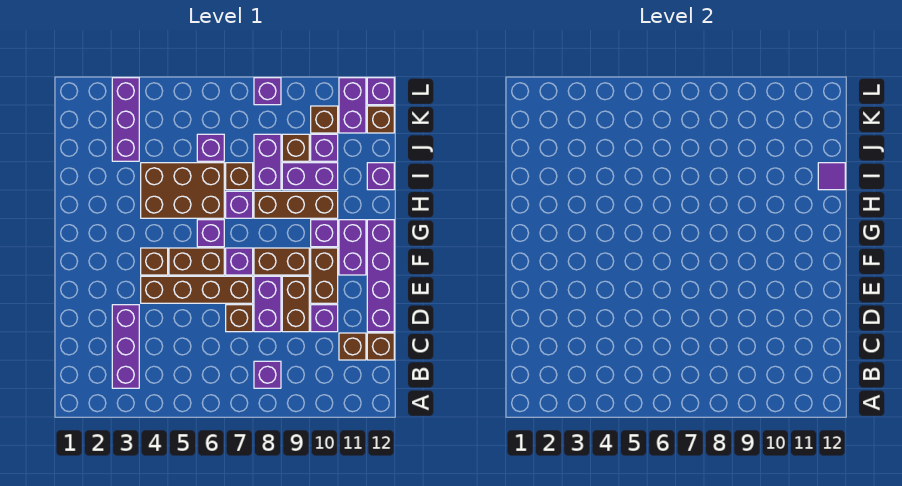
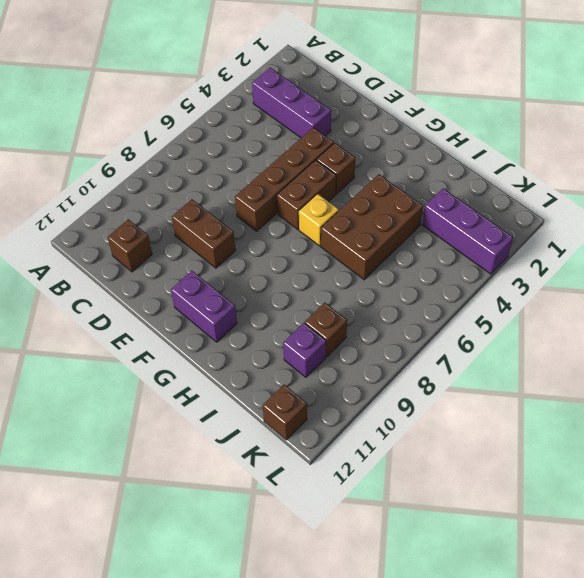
yellow 1x1 brick [299,194,339,246] -> purple 1x1 brick [197,220,224,247]
none -> purple 1x1 brick [254,361,281,388]
none -> brown 1x1 brick [367,333,394,360]
none -> brown 1x1 brick [226,305,253,332]
none -> purple 1x2 brick [254,276,281,332]

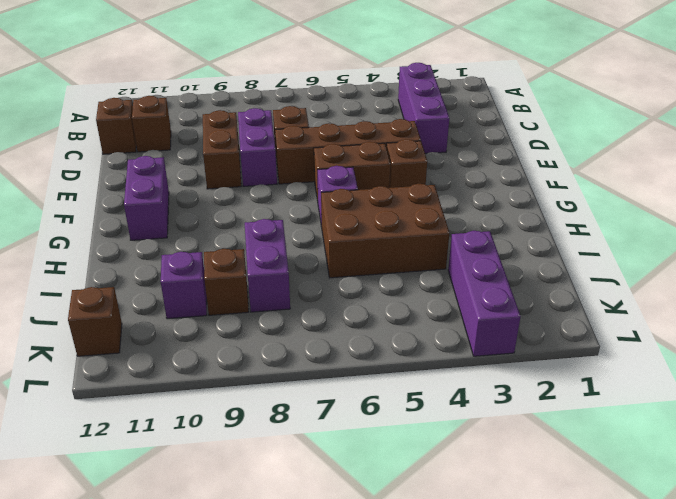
none -> purple 1x1 brick [254,361,281,388]
none -> purple 1x1 brick [311,305,338,332]
none -> purple 1x4 brick [367,220,394,332]
none -> brown 1x2 brick [311,248,338,303]

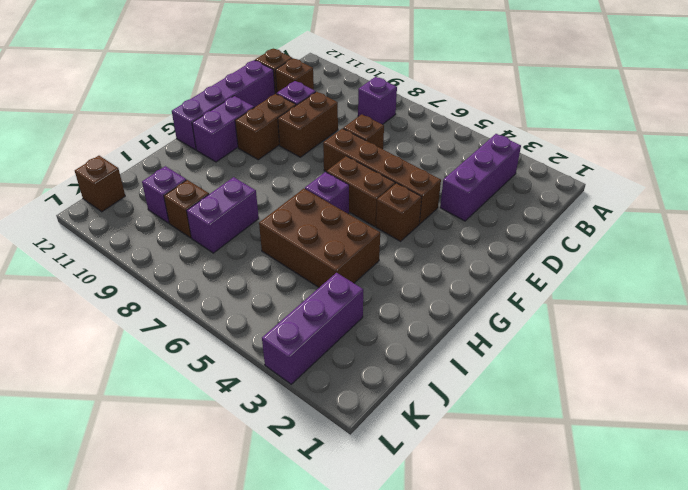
none -> purple 1x2 brick [254,276,281,332]
none -> purple 1x1 brick [226,248,253,275]
none -> brown 1x2 brick [254,248,309,275]
none -> purple 1x1 brick [311,220,338,247]

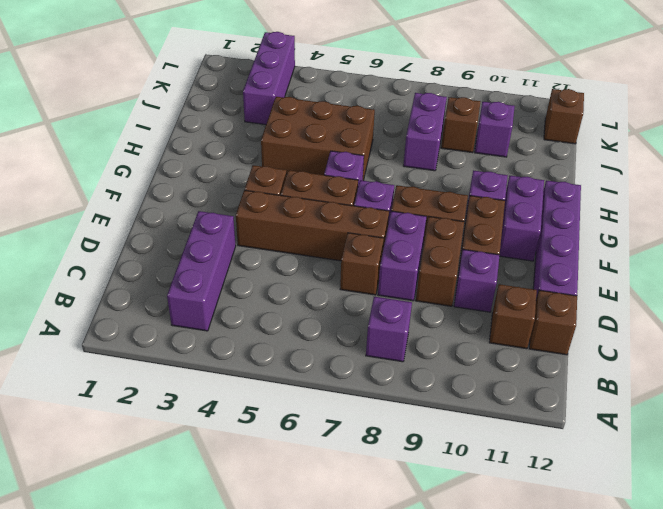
none -> purple 1x1 brick [226,191,253,218]
none -> brown 1x3 brick [254,191,338,218]
none -> brown 1x1 brick [226,163,253,190]
none -> purple 1x2 brick [282,163,338,190]

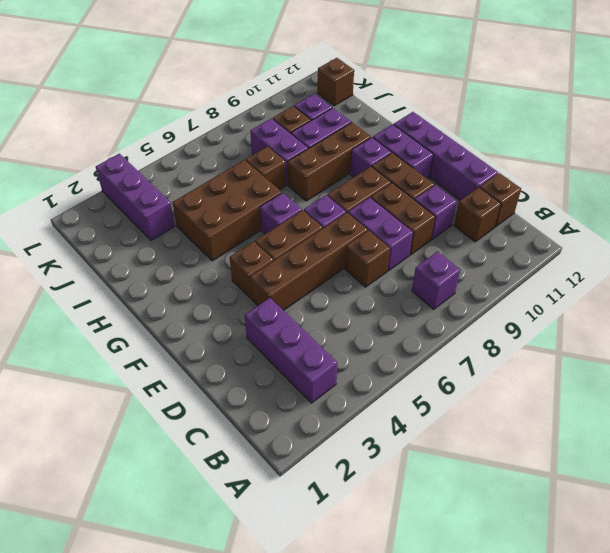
none -> purple 1x1 brick [226,191,253,218]
none -> purple 1x1 brick [367,163,394,190]
none -> purple 1x1 brick [197,134,224,161]
none -> brown 1x1 brick [311,106,338,133]

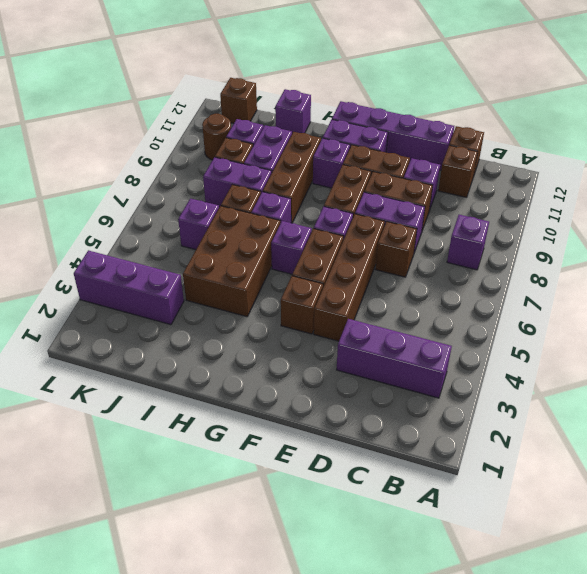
brown 1x1 round brick [202,114,231,160] -> brown 1x1 brick [311,106,338,133]
none -> purple 1x2 brick [339,78,366,133]
none -> purple 1x1 brick [254,78,281,105]
none -> purple 1x1 brick [367,78,394,105]
none -> purple 1x1 tile [818,163,845,190]

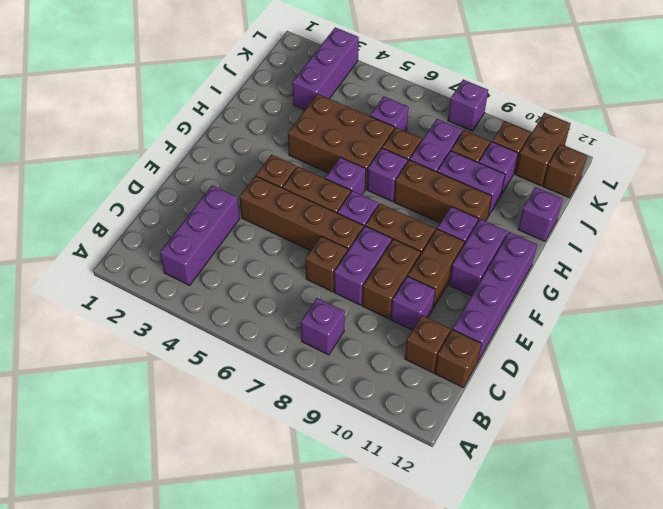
brown 1x2 brick [515,113,571,186] -> purple 1x2 brick [339,78,366,133]
none -> purple 1x1 brick [367,78,394,105]
none -> purple 1x1 tile [818,163,845,190]

